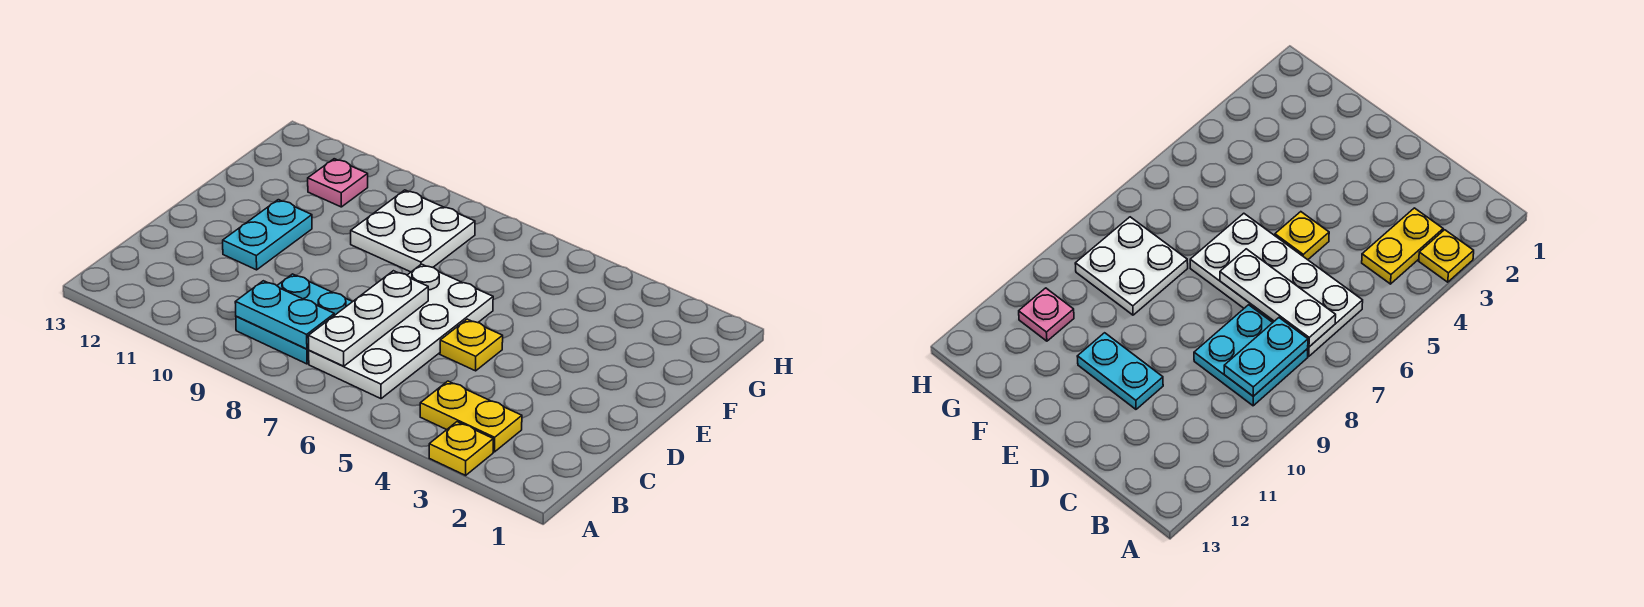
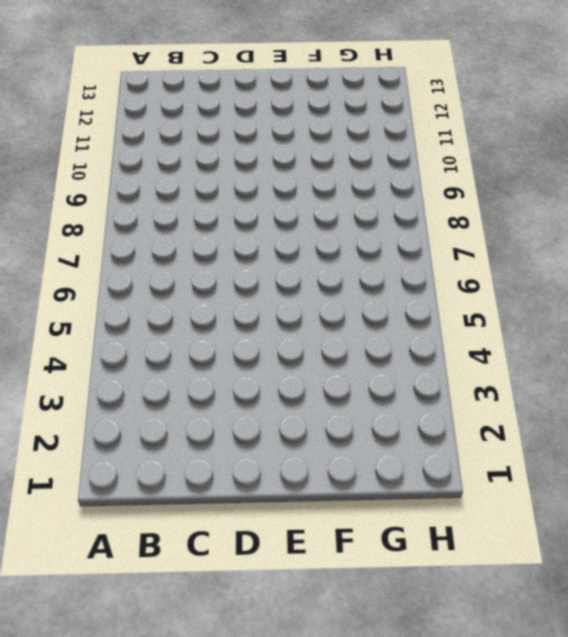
none -> yellow 1x1 plate [429,422,493,475]
none -> yellow 1x2 plate [420,381,522,452]

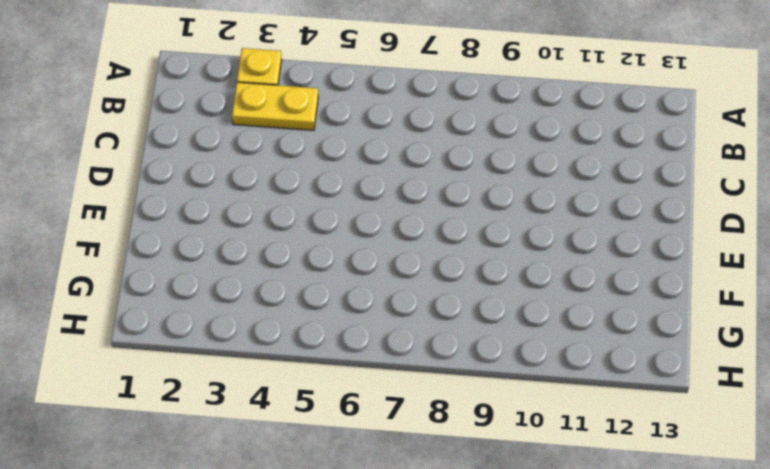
none -> white 2x4 plate [309,264,493,399]
none -> cyan 2x2 plate [236,274,352,364]

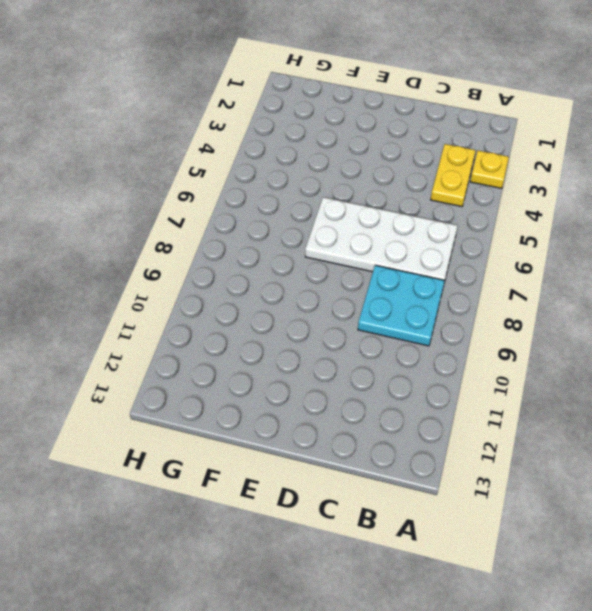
none -> yellow 1x1 plate [440,319,503,371]
none -> cyan 1x2 plate [223,200,312,270]

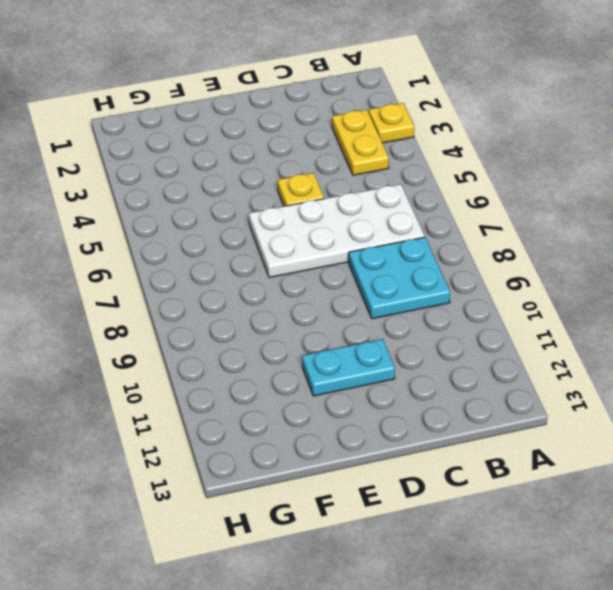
none -> white 2x2 plate [351,190,475,272]
none -> pink 1x1 plate [308,159,368,207]

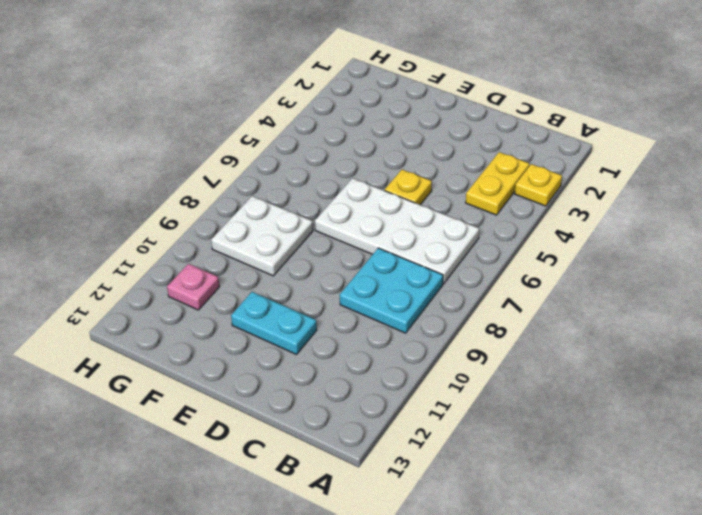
none -> white 1x3 plate [308,271,428,366]
none -> cyan 1x2 plate [235,281,334,349]

